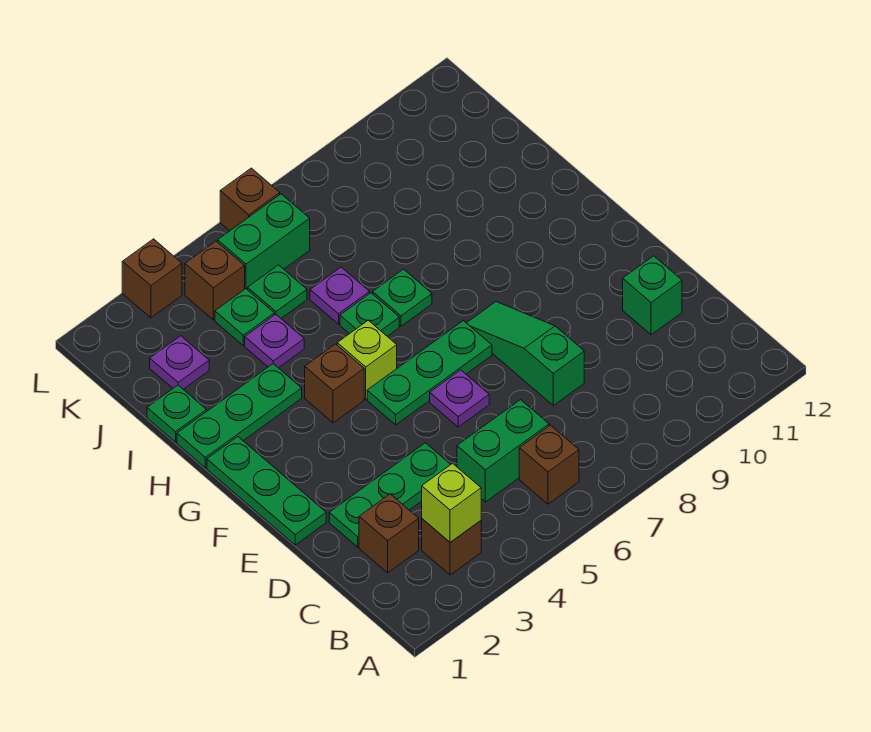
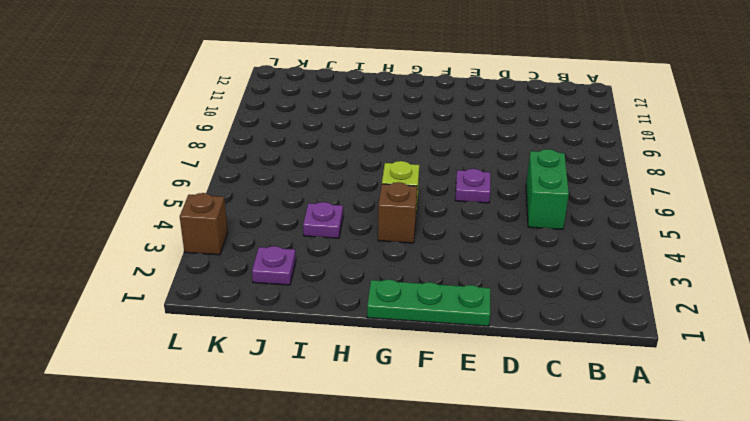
none -> brown 1x1 brick [422,519,481,575]
none -> brown 1x1 brick [519,425,579,504]
none -> brown 1x1 brick [359,494,419,573]

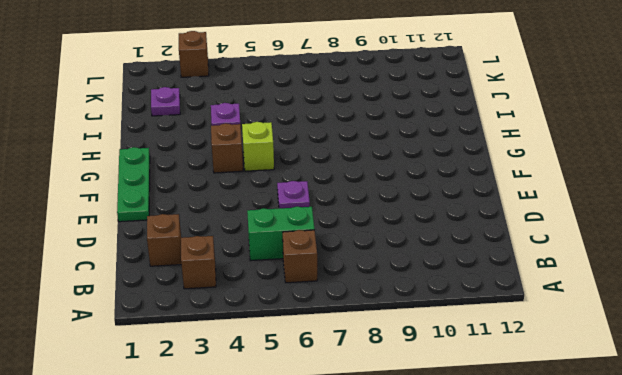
none -> green 1x3 plate [329,443,451,547]
none -> green 1x3 slope [467,302,584,405]
none -> green 1x1 brick [623,256,682,335]

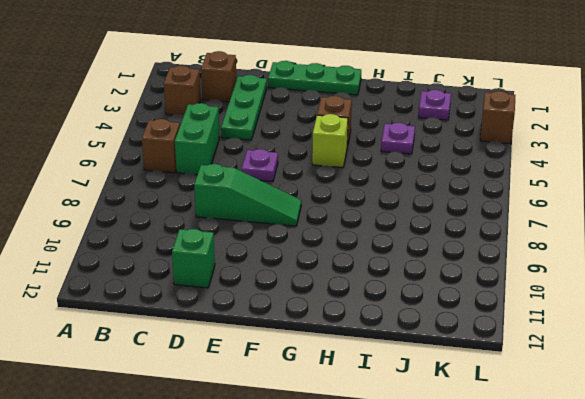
none -> green 1x3 plate [367,321,492,425]
none -> green 1x3 plate [177,364,302,468]
none -> green 1x1 plate [340,293,399,336]

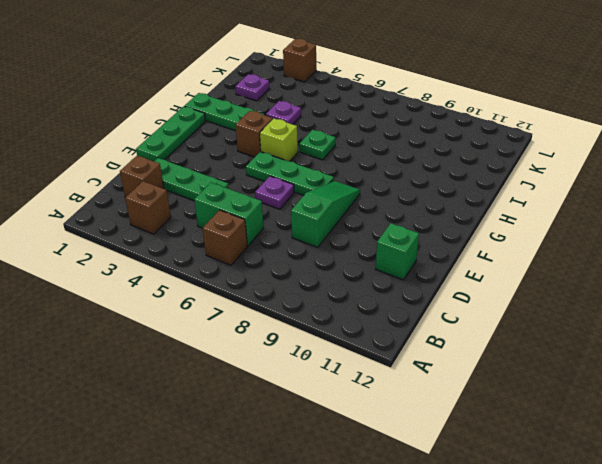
none -> green 1x1 plate [373,269,432,326]
none -> green 1x1 plate [147,385,207,442]
none -> purple 1x1 plate [310,267,370,324]

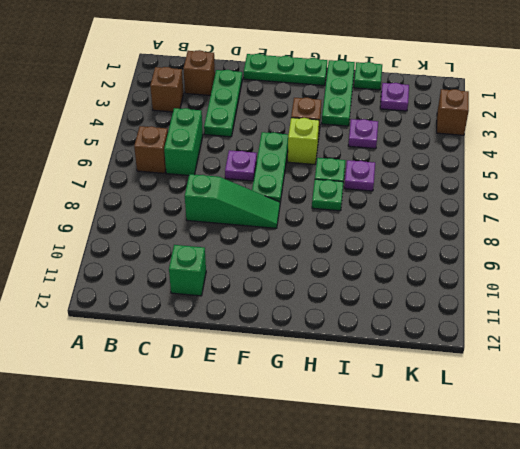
none -> green 1x1 plate [215,289,274,346]
none -> green 1x1 plate [248,265,307,318]
none -> brown 1x1 brick [185,241,245,320]

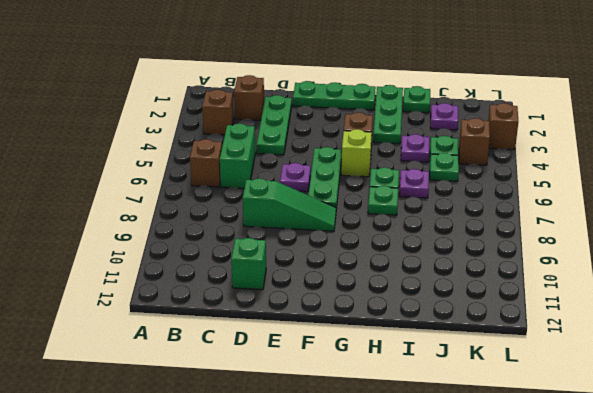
none -> green 1x2 brick [218,194,310,290]
none -> brown 1x1 brick [220,168,280,231]
none -> lime 1x1 brick [422,463,481,542]

